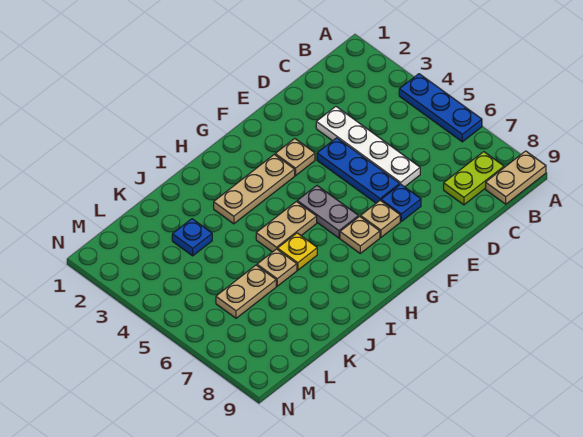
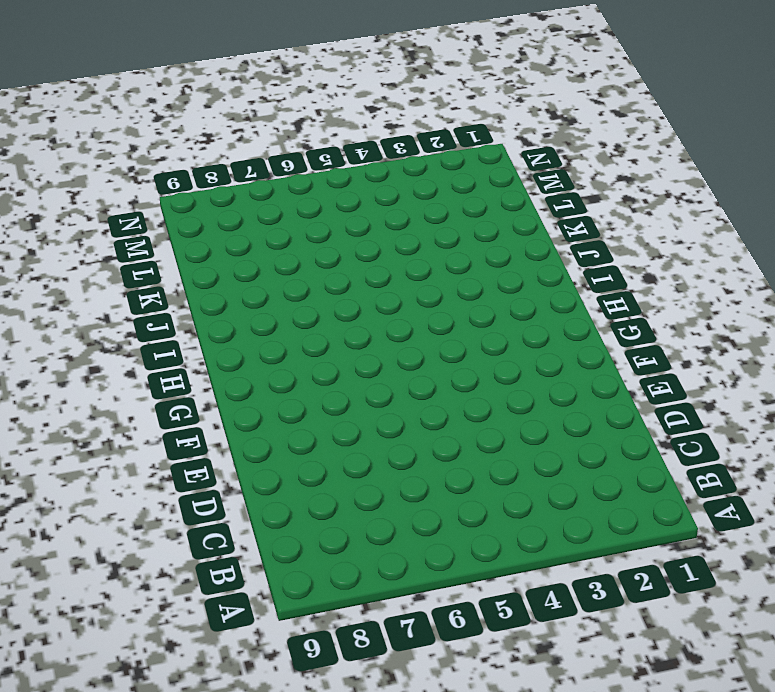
none -> blue 1x3 plate [399,74,482,142]
none -> tan 1x2 plate [486,151,546,204]
none -> lime 1x2 plate [444,152,504,205]

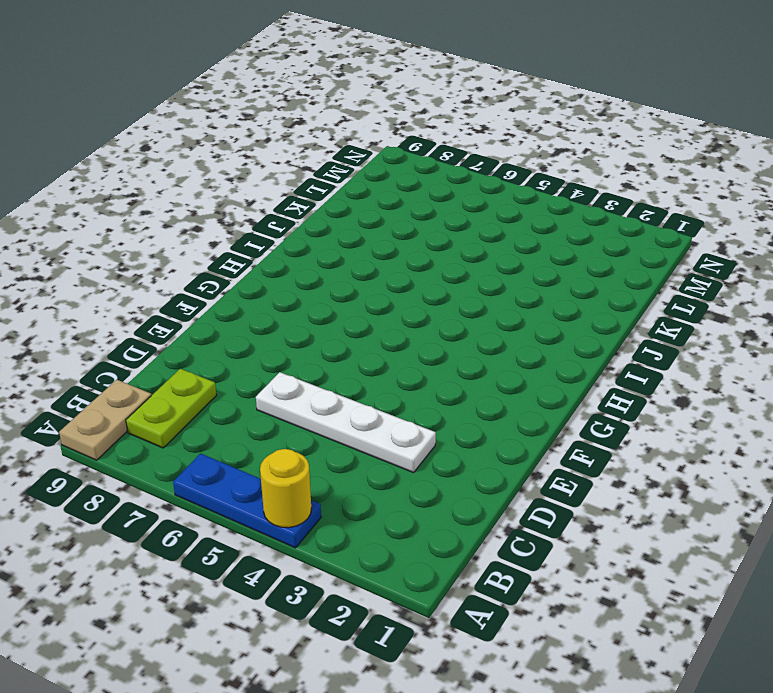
yellow 1x1 round brick [260,449,311,528] -> none
none -> blue 1x3 plate [317,138,400,203]
none -> blue 1x1 plate [381,184,421,221]
none -> tan 1x1 plate [275,139,315,176]

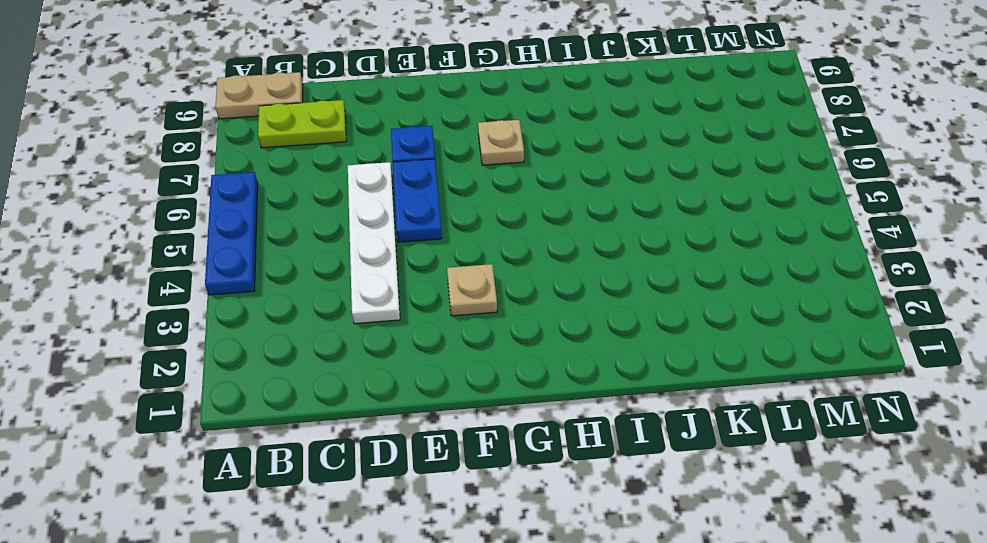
blue 1x2 plate [393,159,442,242] -> blue 1x3 plate [317,138,400,203]
none -> tan 1x1 plate [361,200,400,237]
none -> tan 1x3 plate [214,155,295,224]
none -> grey 1x2 plate [297,186,359,238]

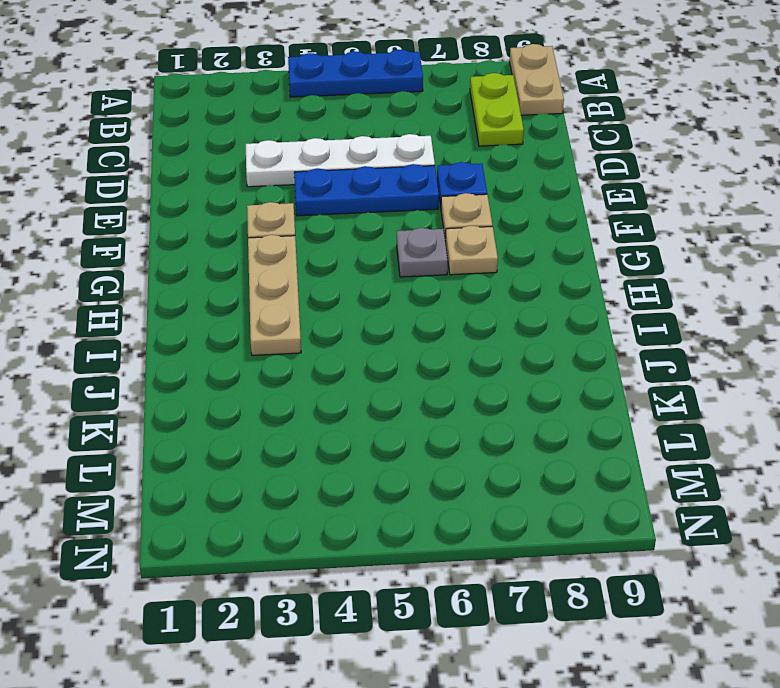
grey 1x1 plate [397,228,448,277] -> grey 1x2 plate [297,186,359,238]
none -> tan 1x2 plate [256,201,317,252]
none -> yellow 1x1 plate [278,233,317,270]
none -> tan 1x1 plate [257,249,297,286]

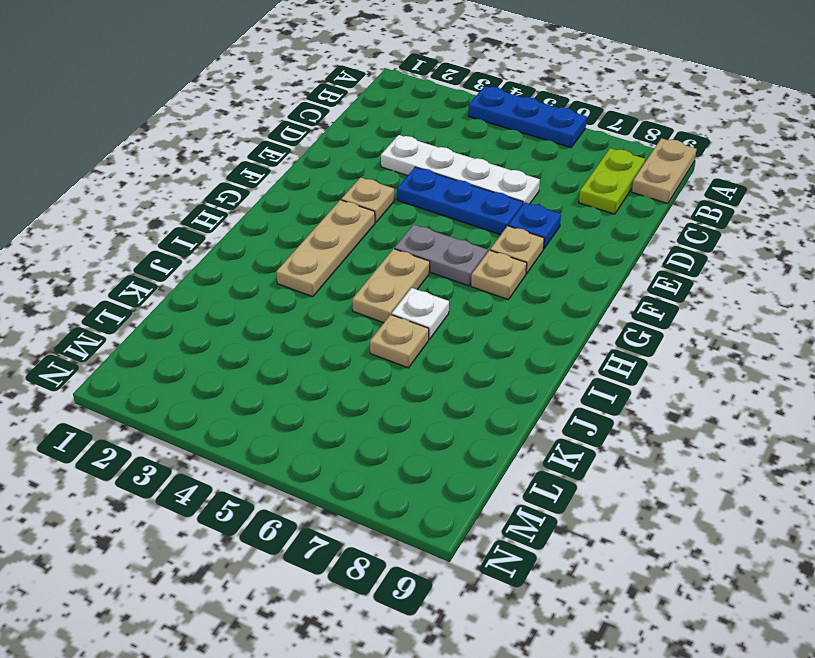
white 1x1 plate [392,288,449,339] -> yellow 1x1 plate [278,233,317,270]
none -> blue 1x1 plate [172,219,212,256]
none -> tan 1x2 plate [216,265,276,318]

